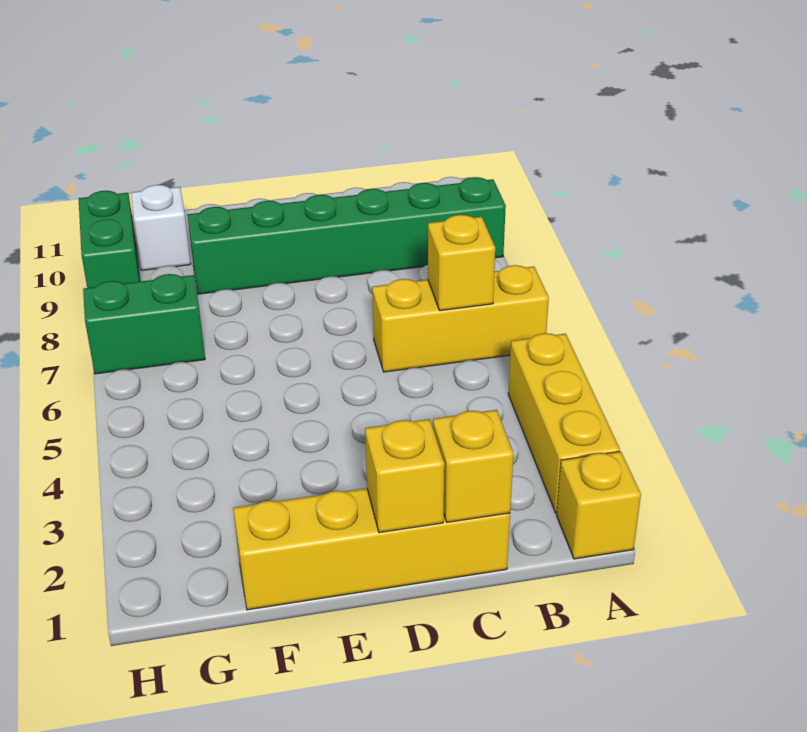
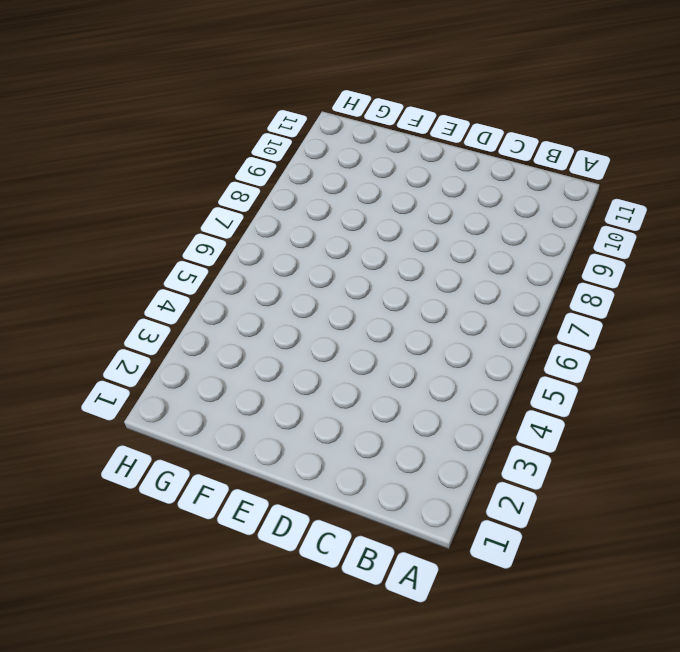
none -> yellow 1x1 brick [557,451,641,559]
none -> yellow 1x3 brick [508,333,620,513]

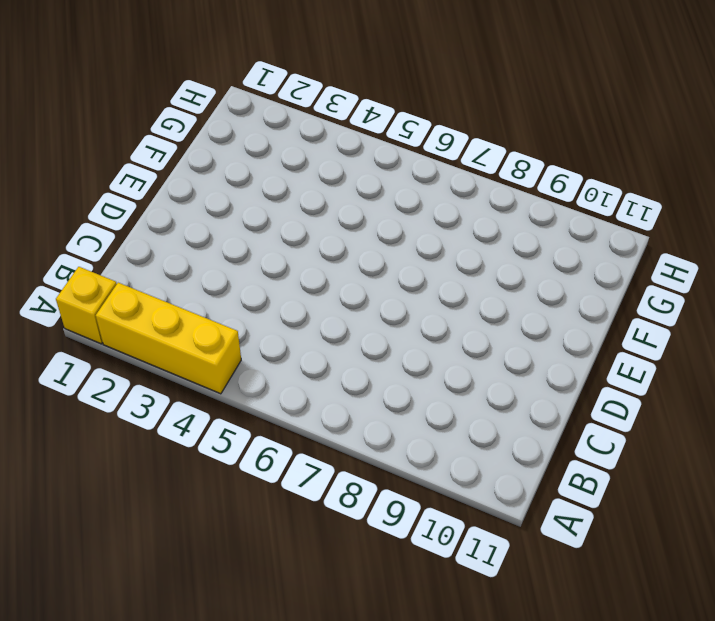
none -> yellow 1x3 brick [372,265,549,372]
none -> green 1x6 brick [187,177,506,294]

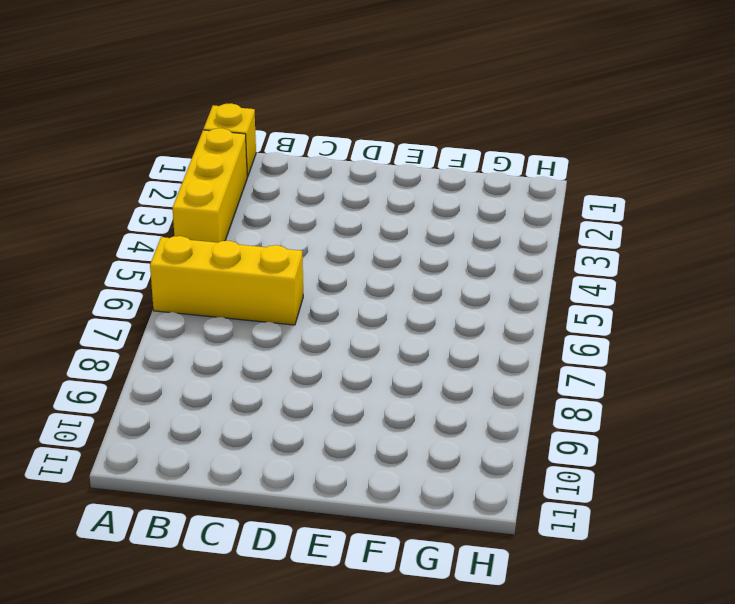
none -> green 1x6 brick [187,177,506,294]
none -> yellow 1x4 brick [233,488,510,610]

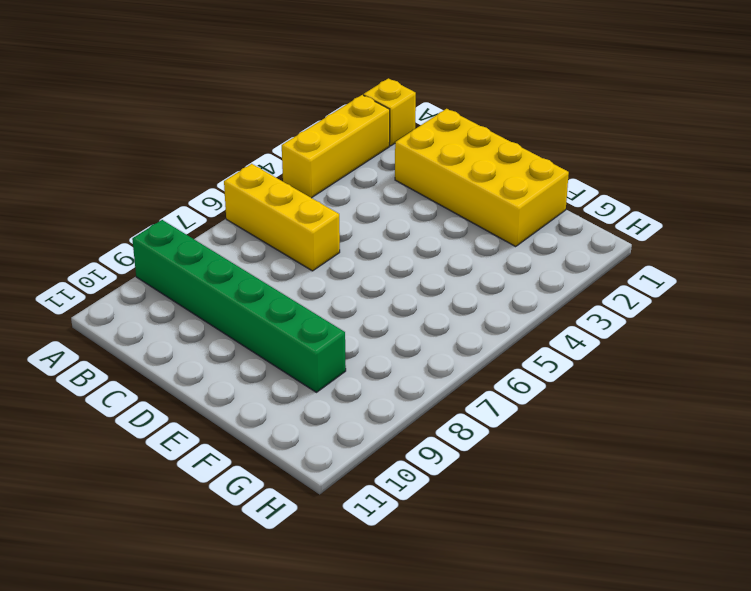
yellow 2x4 brick [395,109,569,246] -> yellow 1x4 brick [233,488,510,610]
none -> green 1x2 brick [83,274,205,374]
none -> white 1x1 brick [131,185,191,270]

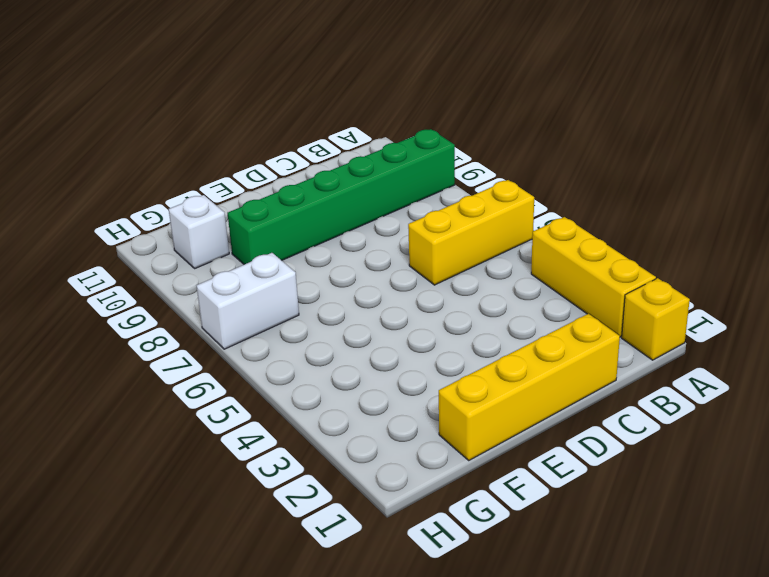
white 1x2 brick [197,253,299,349] -> green 1x2 brick [83,274,205,374]
none -> green 1x2 brick [79,191,140,288]
none -> yellow 1x1 brick [428,215,495,311]

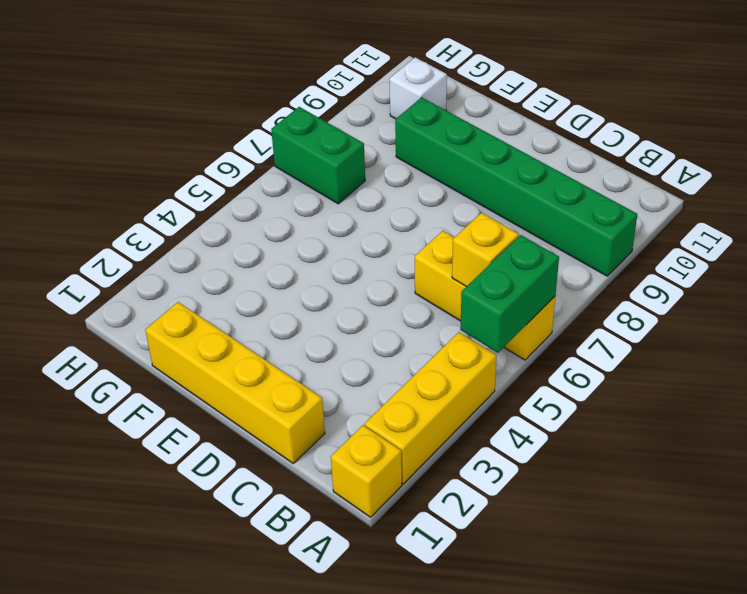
green 1x2 brick [460,235,559,353] -> green 1x2 brick moved to [79,191,140,288]
none -> yellow 1x1 brick [433,410,514,522]
none -> yellow 1x1 brick [365,419,444,533]

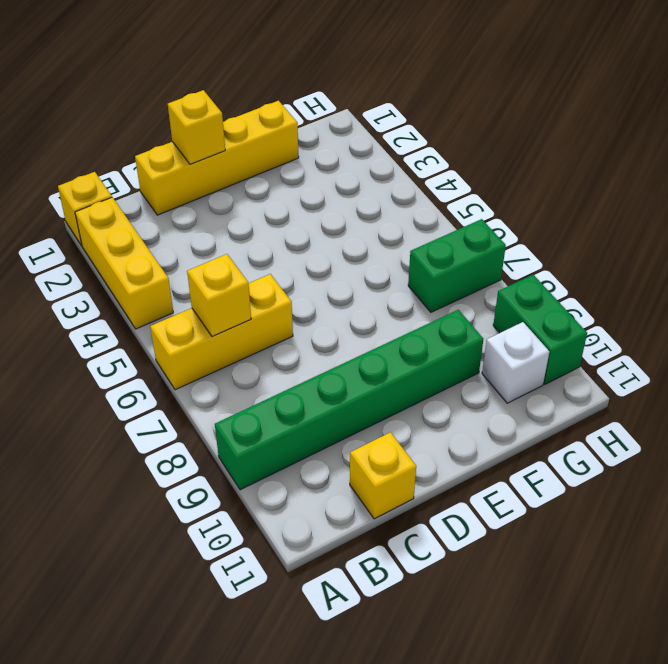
yellow 1x1 brick [350,432,416,519] -> yellow 1x1 brick moved to [433,410,514,522]

